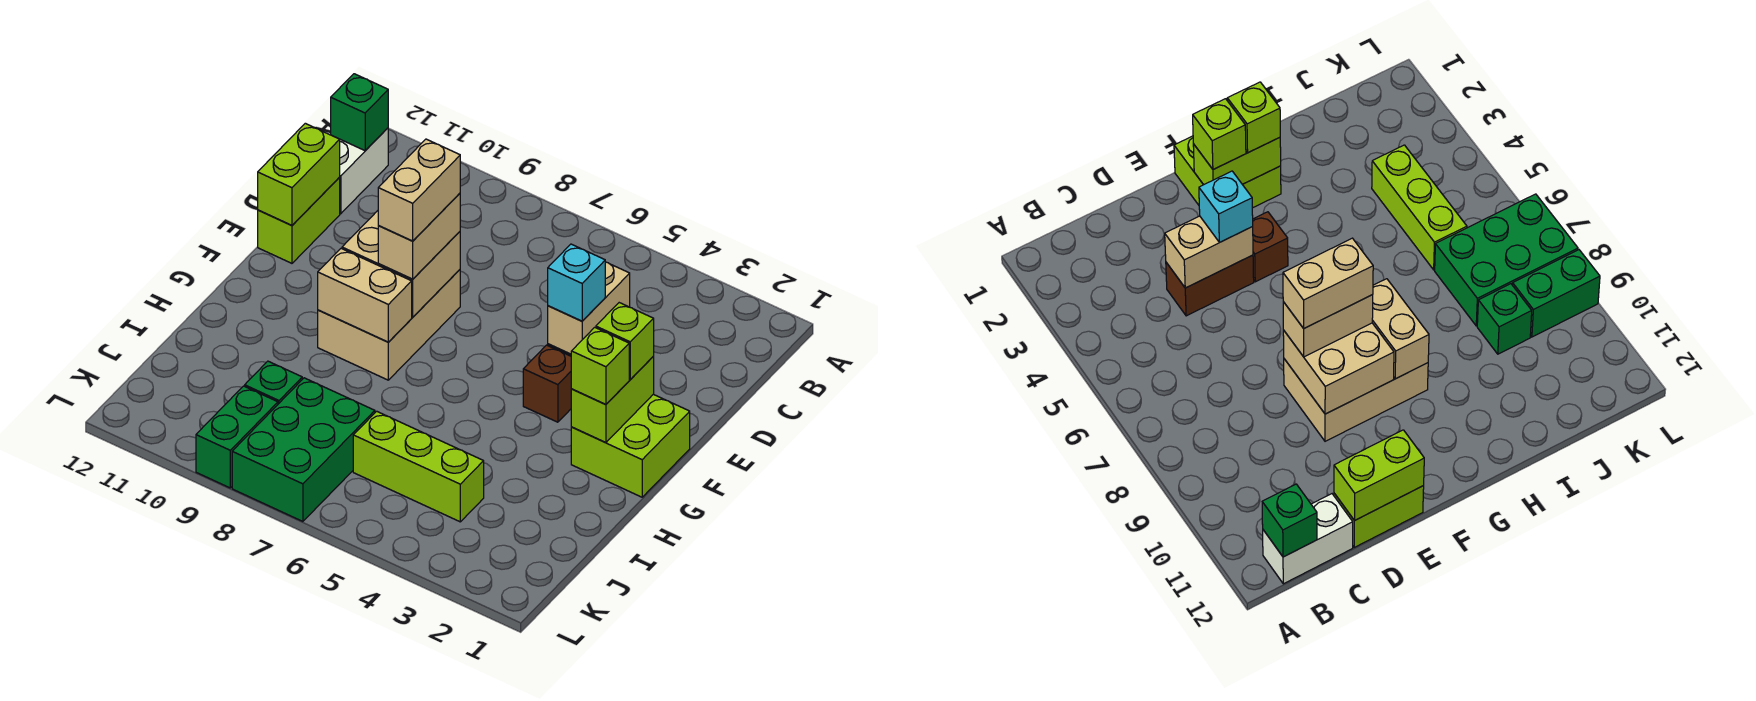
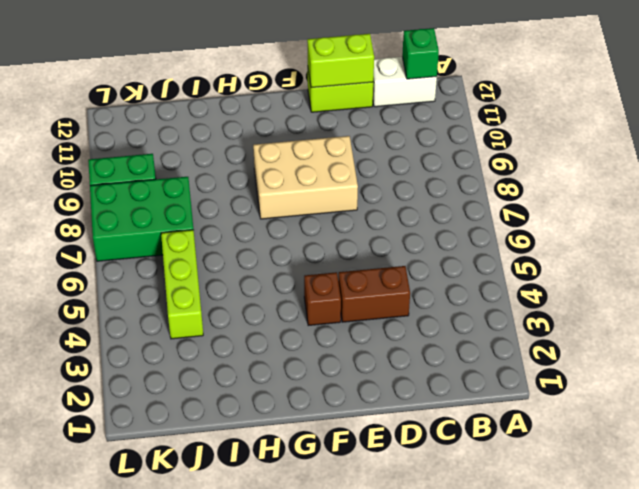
none -> lime 2x2 brick [571,394,690,497]
none -> green 1x1 brick [245,361,302,404]
none -> tan 1x2 brick [548,262,630,354]

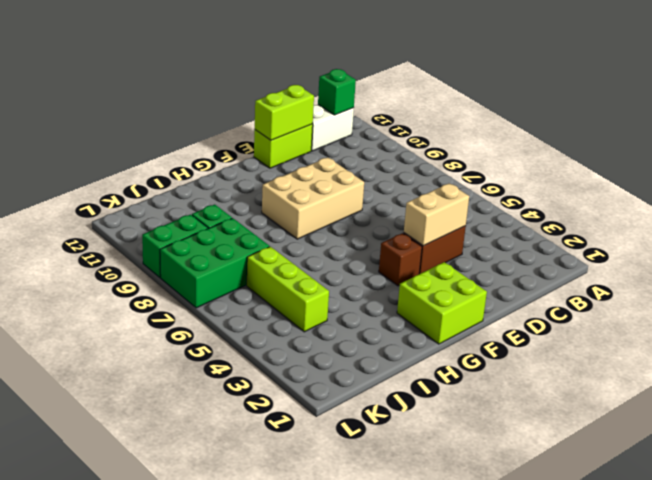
none -> tan 2x2 brick [342,211,460,317]
none -> lime 1x2 brick [571,357,654,443]
none -> tan 1x2 brick [318,249,412,342]

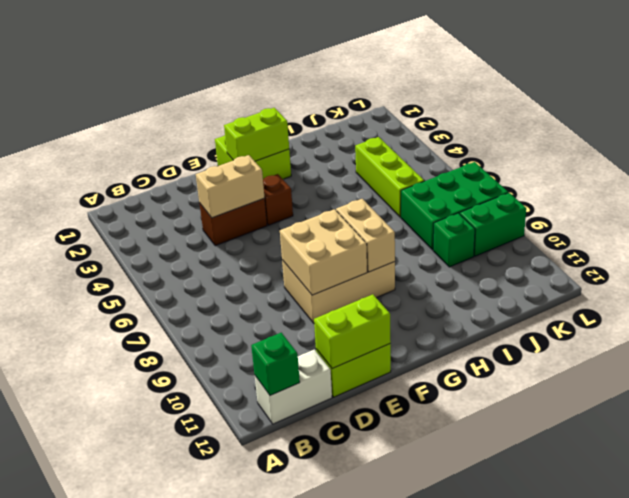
none -> cyan 1x1 brick [548,244,605,321]
none -> tan 1x2 brick [378,193,460,279]
none -> lime 1x1 brick [596,303,654,380]

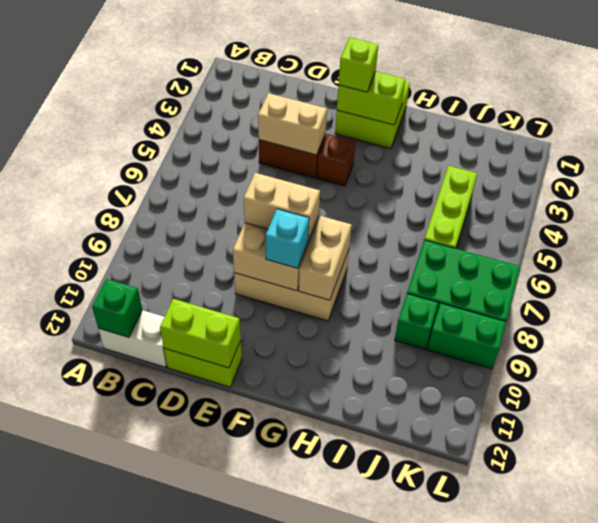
cyan 1x1 brick [265,209,309,268] -> cyan 1x1 brick moved to [548,244,605,321]
none -> lime 1x1 brick [571,327,629,405]
none -> tan 1x2 brick [378,139,460,241]

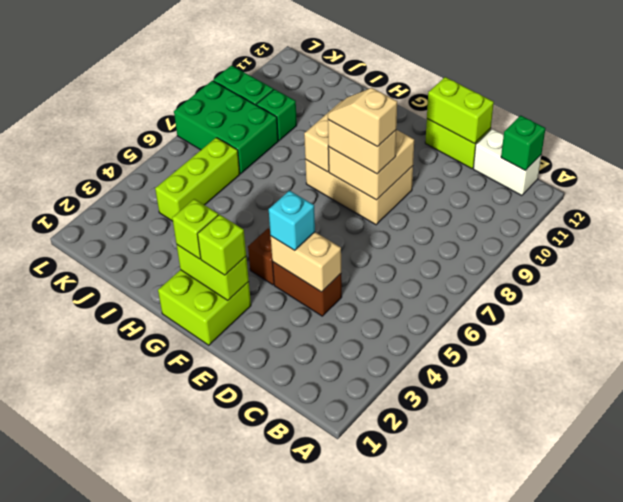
tan 1x2 slope [328,88,397,147] -> tan 1x2 brick [378,139,460,241]

